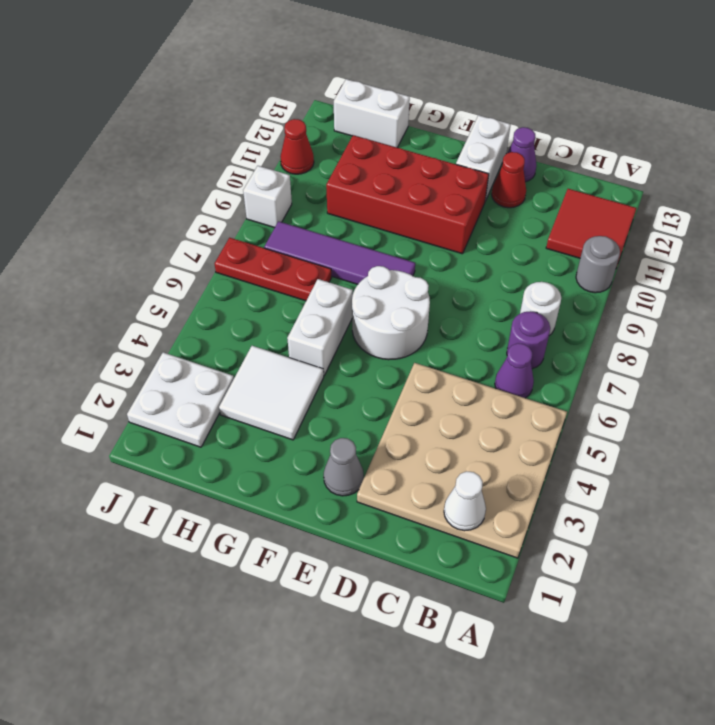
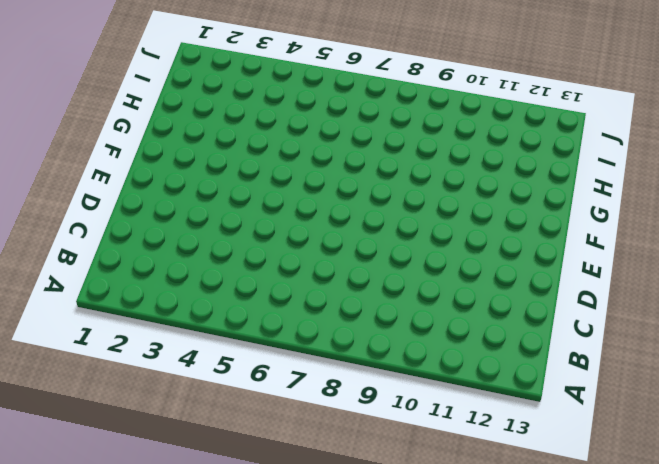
none -> tan 4x4 plate [357,363,567,558]
none -> grey 1x1 round brick [576,236,620,293]
none -> red 2x2 tile [546,189,636,268]

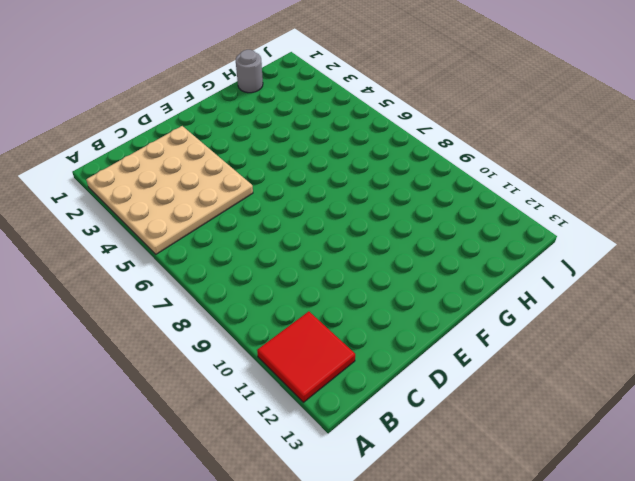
grey 1x1 round brick [236,50,263,93] -> grey 1x1 round brick moved to [576,236,620,293]
none -> purple 1x1 cone [495,343,534,398]
none -> purple 1x1 round brick [507,311,550,369]
none -> white 1x1 round brick [520,282,561,336]

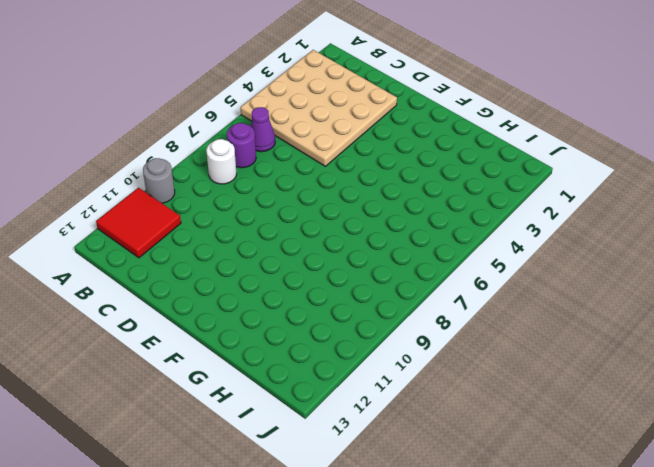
none -> red 1x1 cone [492,152,526,208]
none -> purple 1x1 cone [508,127,536,182]
none -> grey 1x1 cone [324,438,364,496]

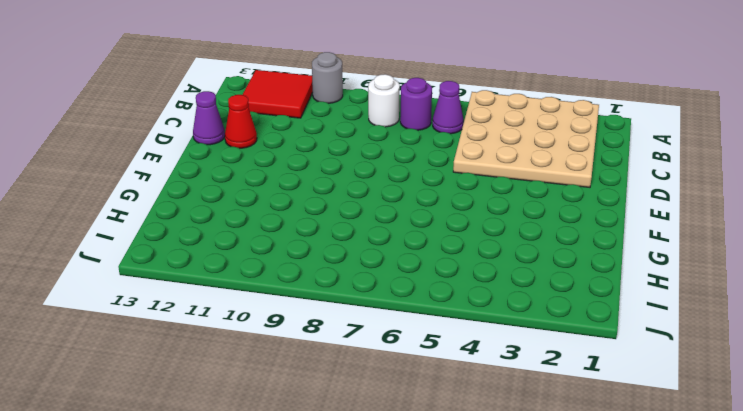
none -> grey 1x1 cone [324,438,364,496]
none -> white 2x2 round brick [352,266,430,360]
none -> red 2x4 brick [326,135,489,254]

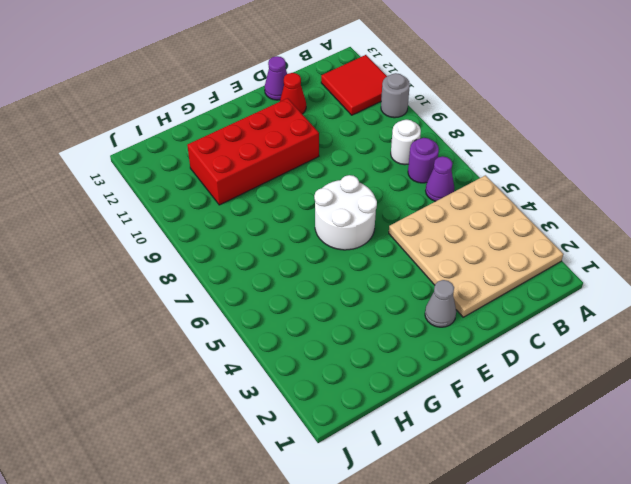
none -> white 1x2 brick [456,115,511,201]
none -> purple 1x4 tile [264,221,415,284]
none -> white 2x2 tile [219,346,324,440]

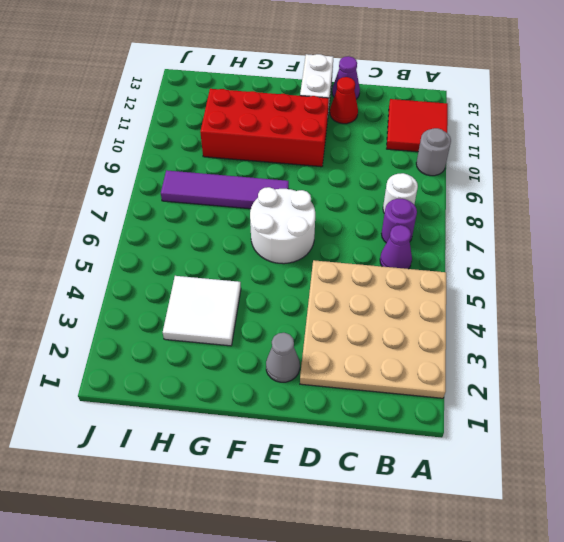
none -> white 1x2 brick [287,279,353,375]
none -> red 1x3 plate [214,238,331,301]
none -> white 1x2 brick [334,79,410,148]

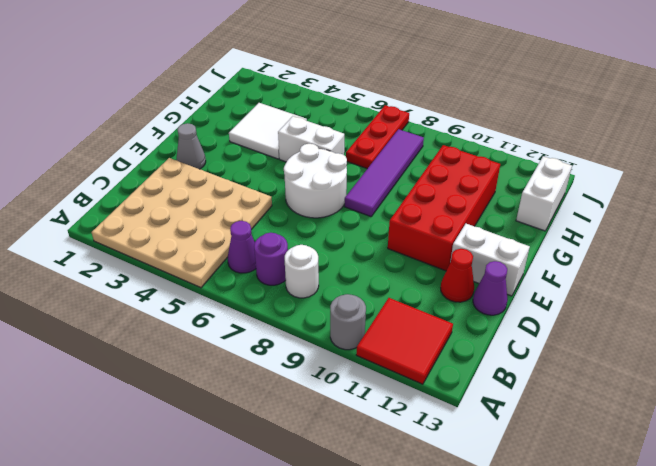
none -> white 2x2 plate [127,352,234,447]
none -> white 1x1 brick [243,166,292,228]
none -> red 1x1 cone [280,119,314,174]

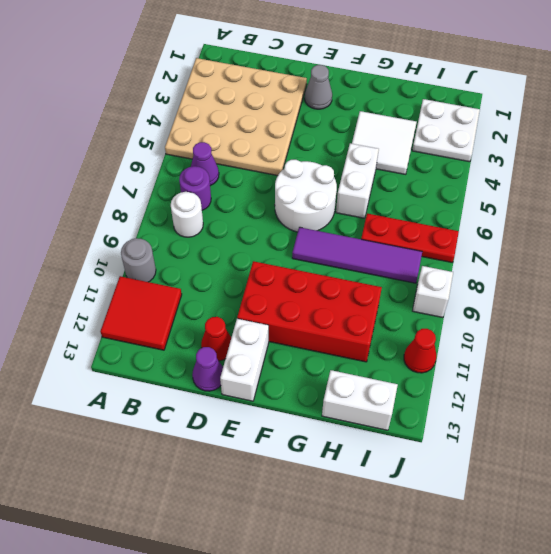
none -> white 1x1 cone [444,471,486,531]

